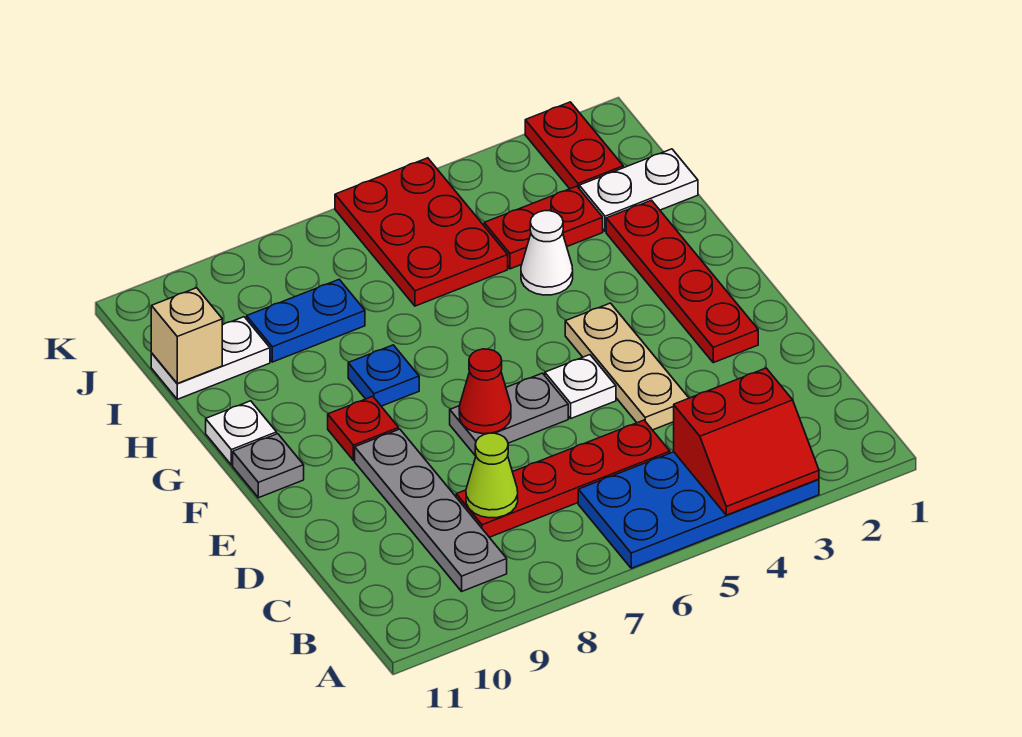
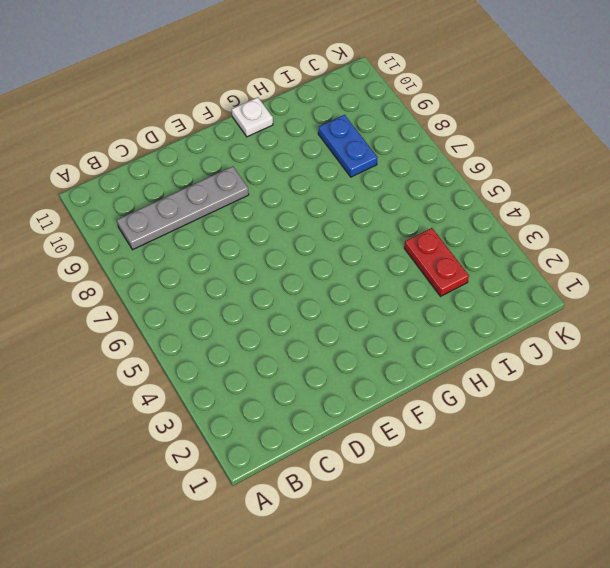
none -> blue 2x4 plate [578,452,819,568]
none -> red 1x4 plate [456,420,670,537]
none -> tan 1x3 plate [565,303,689,430]

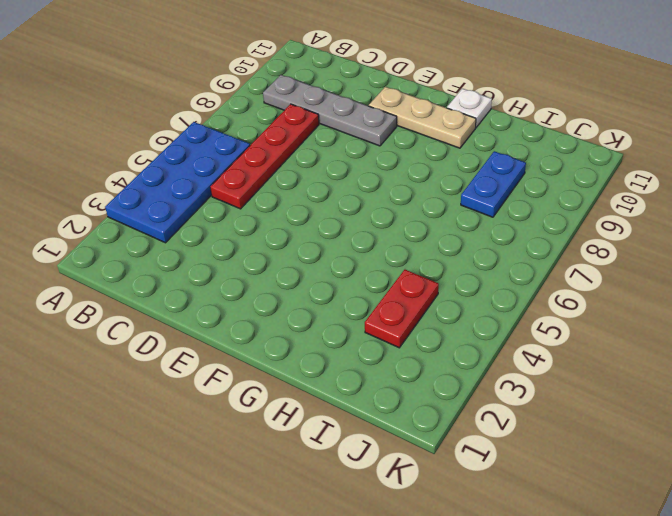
tan 1x3 plate [369,87,476,148] -> tan 1x3 plate moved to [565,303,689,430]
none -> red 1x4 plate [606,200,758,363]
none -> white 1x1 plate [545,355,616,418]
none -> grey 1x2 plate [450,373,568,456]

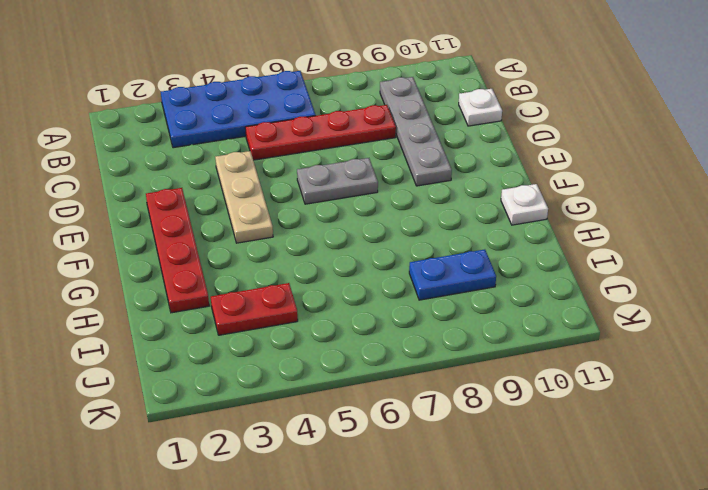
white 1x1 plate [459,89,502,126] -> white 1x1 plate moved to [545,355,616,418]
none -> red 1x1 plate [328,396,399,460]
none -> grey 1x1 plate [233,434,304,498]
none -> blue 1x1 plate [348,345,419,406]

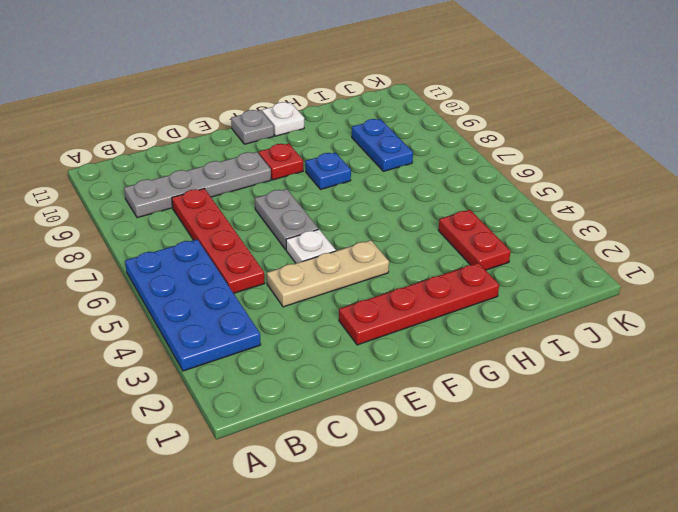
none -> white 1x1 cone [521,211,573,295]
none -> white 1x2 plate [579,149,698,232]
none -> red 2x3 plate [335,158,508,306]

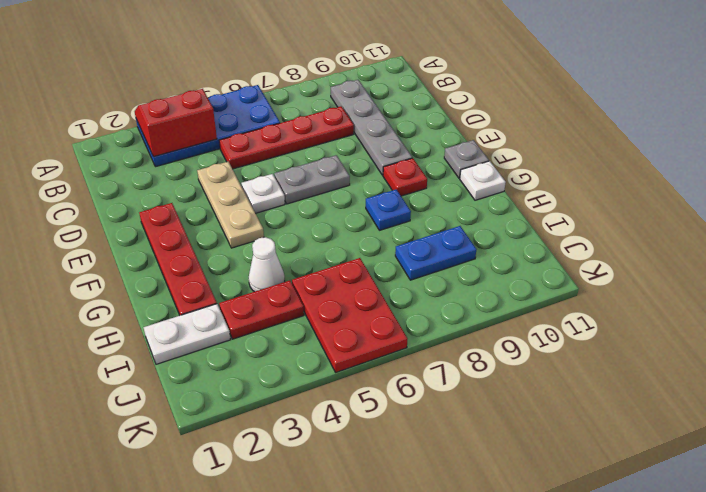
none -> white 1x2 plate [151,317,270,399]
none -> red 1x2 plate [525,102,623,189]
none -> lime 1x1 cone [466,433,518,518]

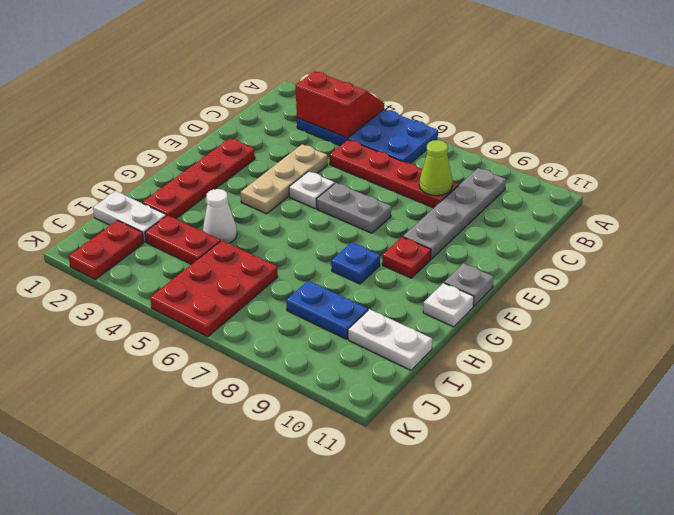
none -> red 1x1 cone [459,349,511,434]
none -> tan 1x1 brick [151,288,222,383]

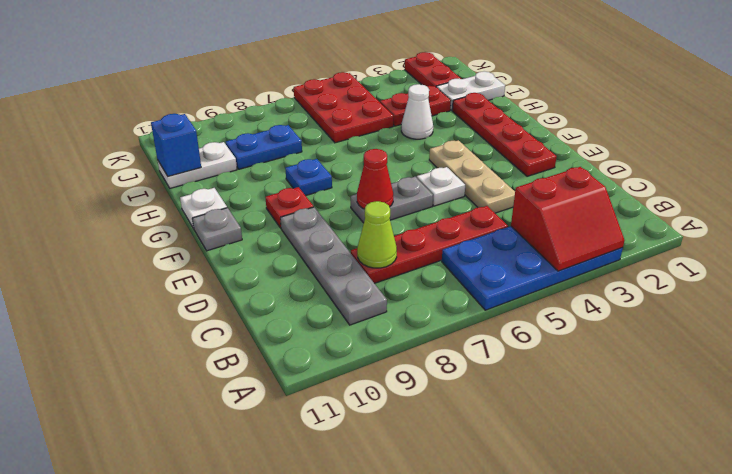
blue 1x1 brick [151,114,201,176] -> tan 1x1 brick [151,288,222,383]

